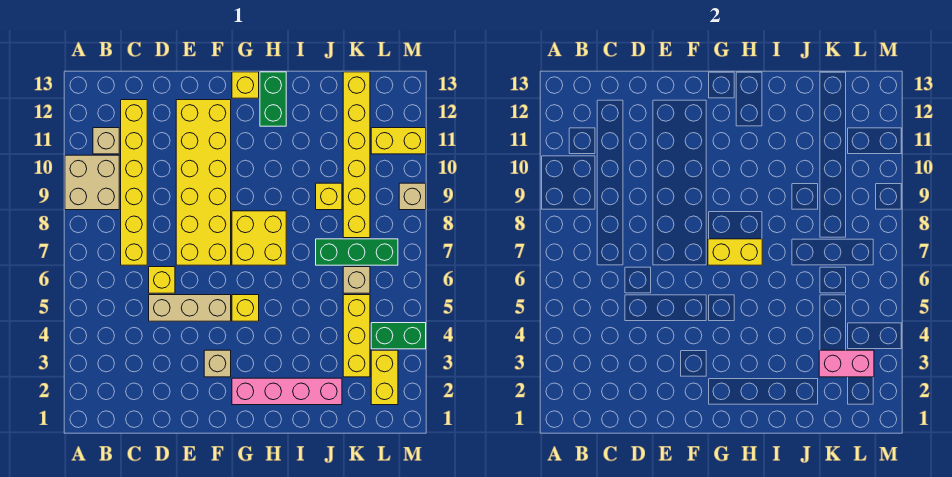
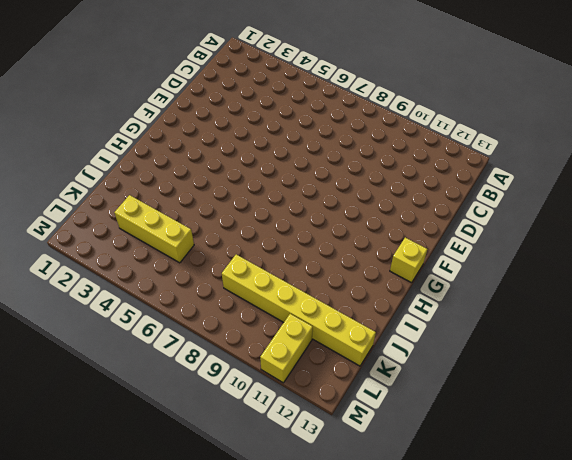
none -> tan 2x2 brick [65,155,119,210]
none -> tan 1x1 brick [93,128,119,154]
none -> yellow 1x6 brick [121,100,147,265]

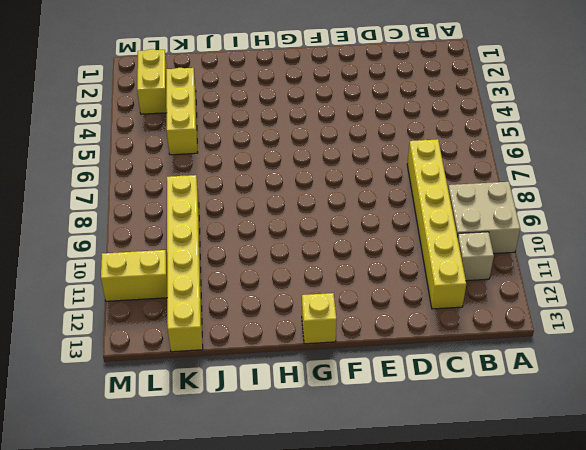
none -> tan 1x3 brick [149,295,231,321]
none -> yellow 1x1 brick [149,267,175,293]
none -> yellow 2x6 brick [176,100,231,265]

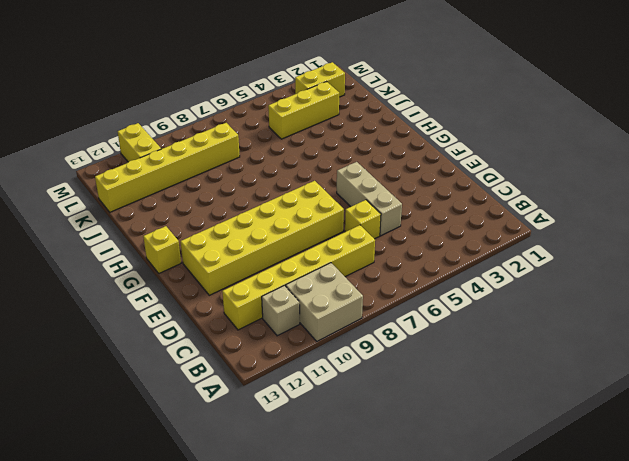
none -> tan 1x1 brick [204,350,231,377]
none -> pink 1x4 brick [232,378,342,405]
none -> yellow 1x1 brick [232,295,259,321]

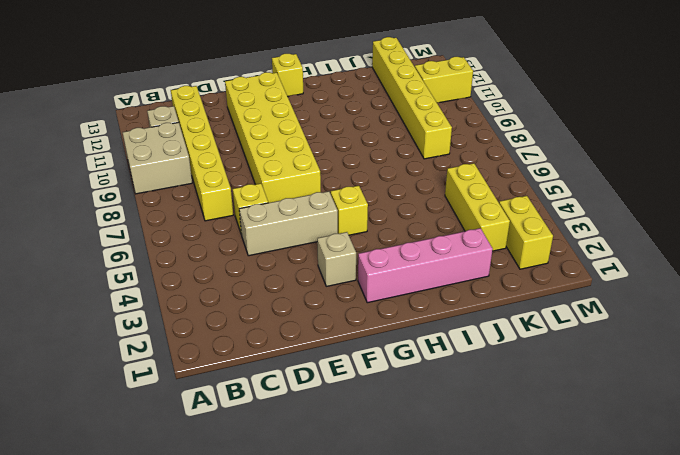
none -> yellow 2x2 brick [232,211,286,265]
none -> green 1x2 brick [260,72,286,126]
none -> green 1x3 brick [316,239,398,265]

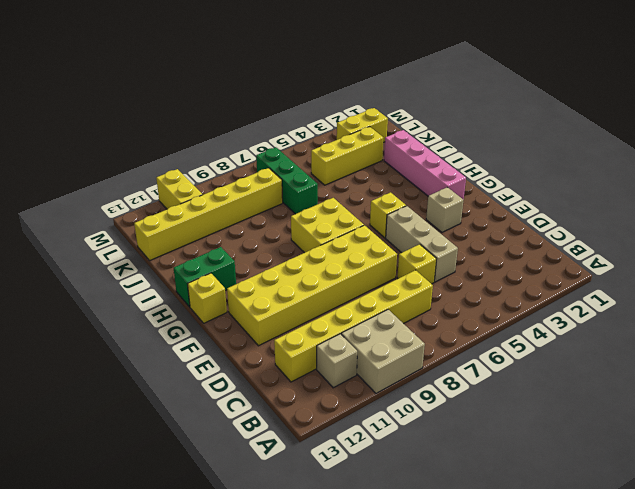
none -> yellow 1x1 brick [316,183,342,210]
none -> tan 1x1 brick [343,267,370,293]
none -> green 1x2 brick [371,323,426,349]

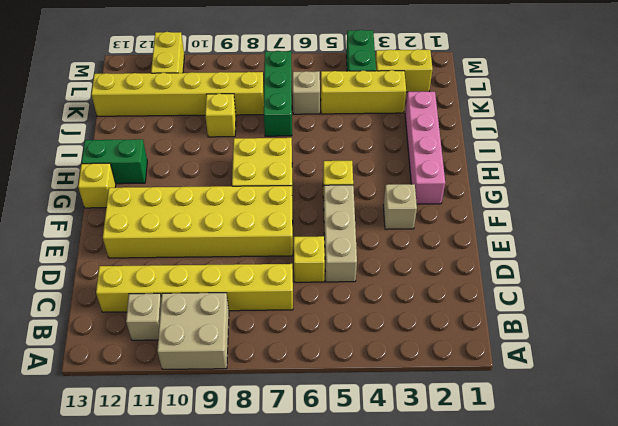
none -> tan 1x1 brick [399,183,426,210]
none -> yellow 1x2 brick [708,239,762,265]
none -> pink 1x2 brick [819,350,874,377]

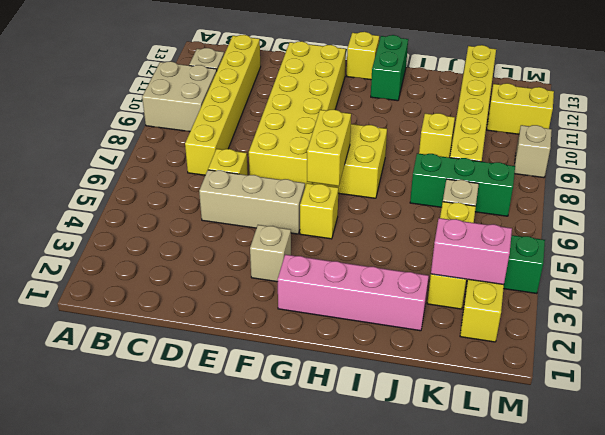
yellow 1x2 brick [307,110,351,186] -> yellow 1x2 brick turned to [708,239,762,265]

